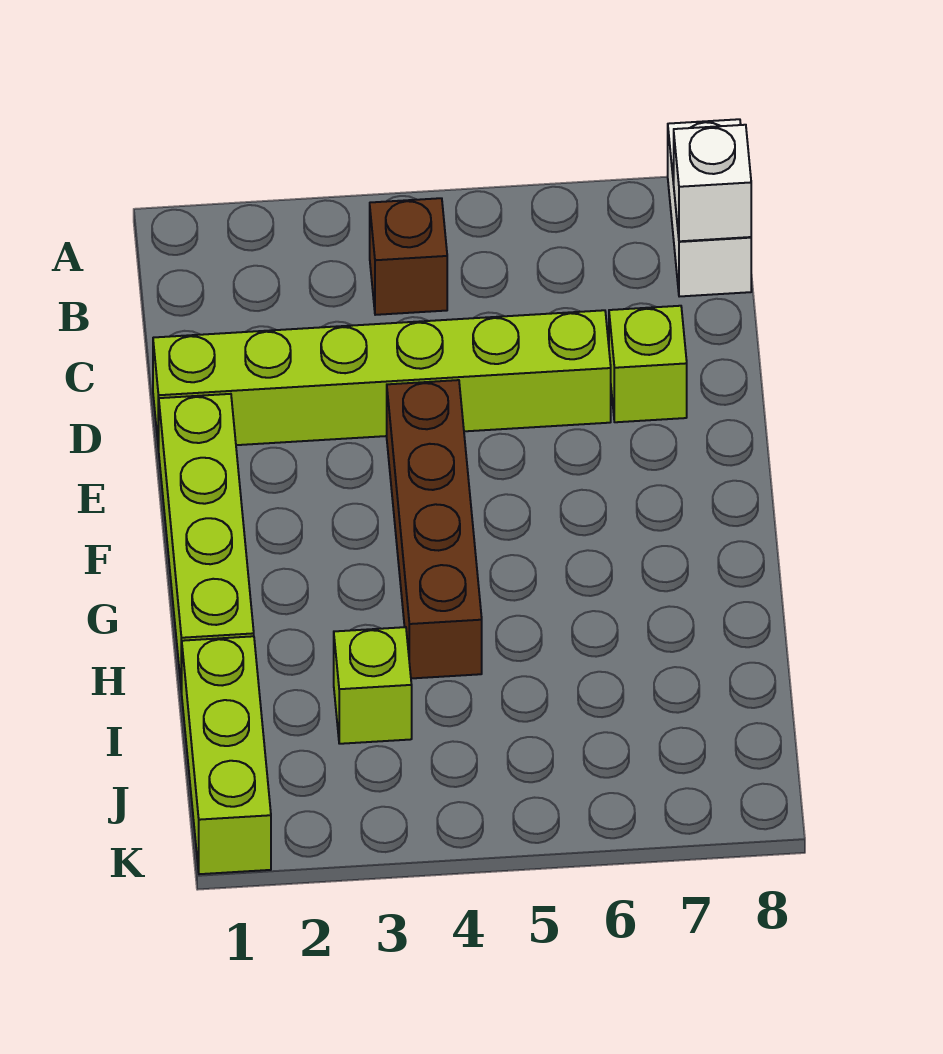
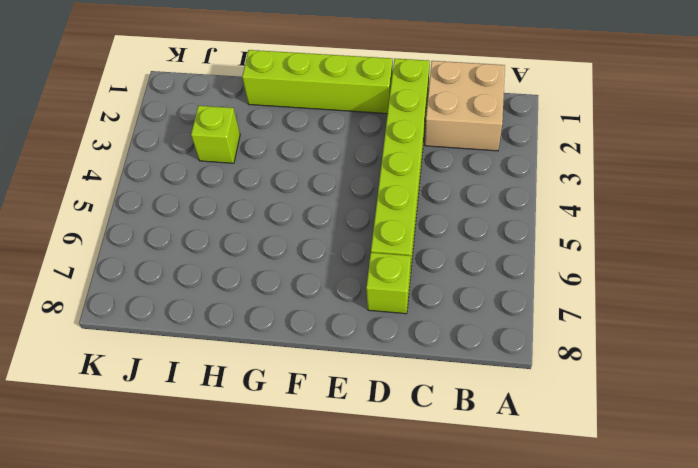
tan 2x2 brick [425,61,505,151] -> none
none -> white 1x2 brick [668,119,751,297]
none -> brown 1x1 brick [370,198,447,315]

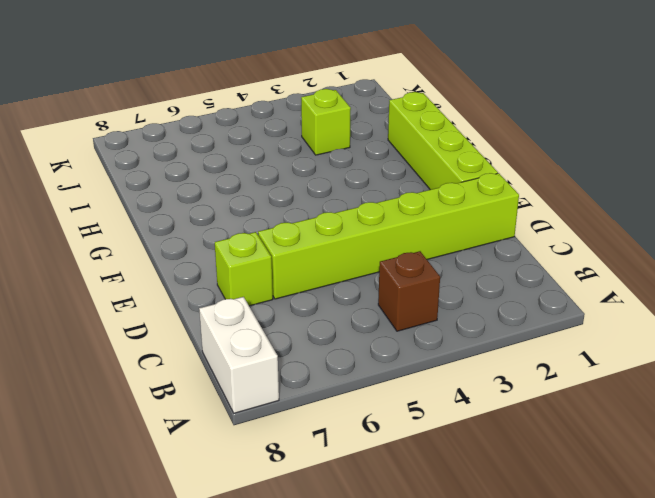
none -> brown 1x4 brick [387,380,482,678]
none -> lime 1x3 brick [182,636,271,874]

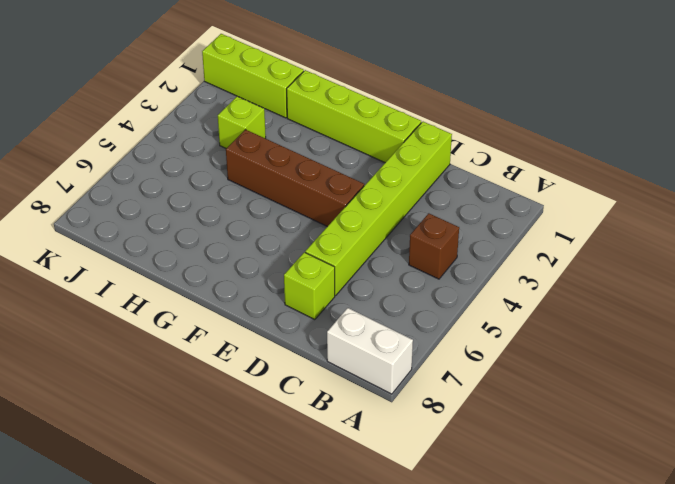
none -> white 1x1 brick [674,125,751,241]

